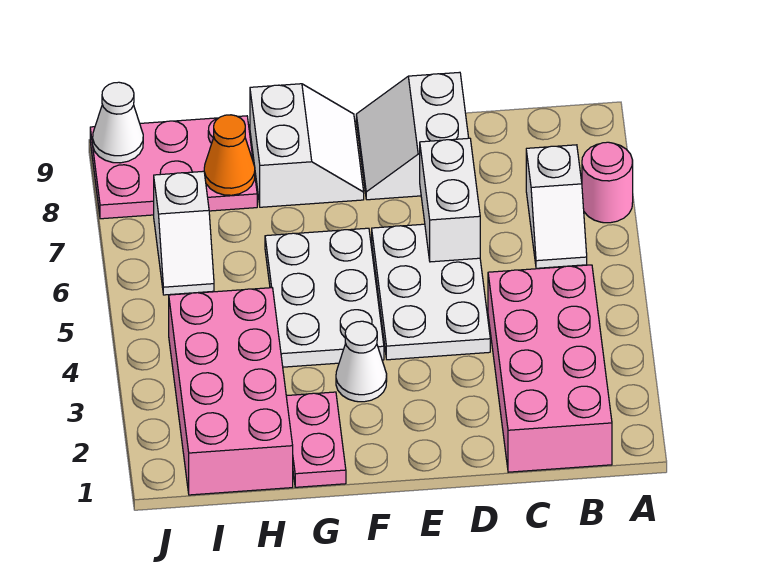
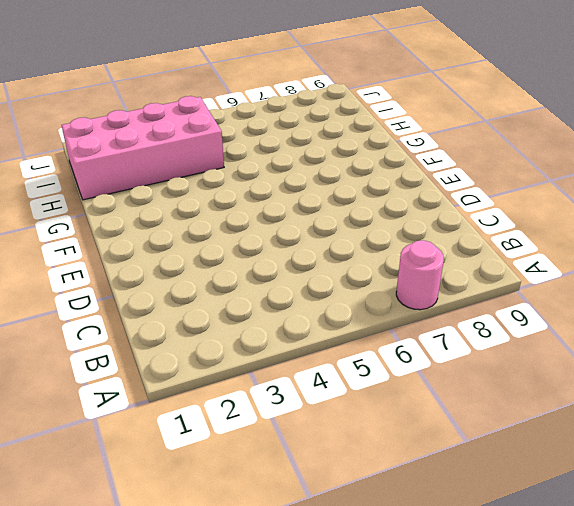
none -> pink 2x4 brick [488,265,612,472]
none -> white 1x2 slope [526,145,587,268]
none -> white 2x3 plate [372,224,490,360]

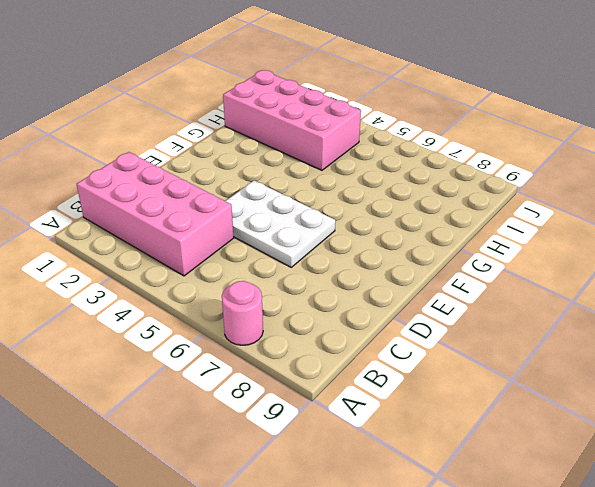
none -> white 1x2 slope [526,145,587,268]
none -> white 2x2 slope [356,72,469,200]
none -> white 1x1 cone [336,321,387,402]

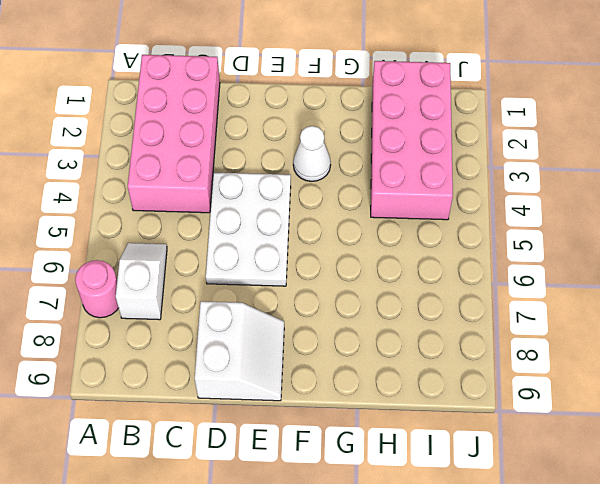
none -> white 2x3 plate [265,228,384,367]
none -> white 2x2 slope [250,84,364,207]
none -> pink 1x2 plate [286,392,346,487]

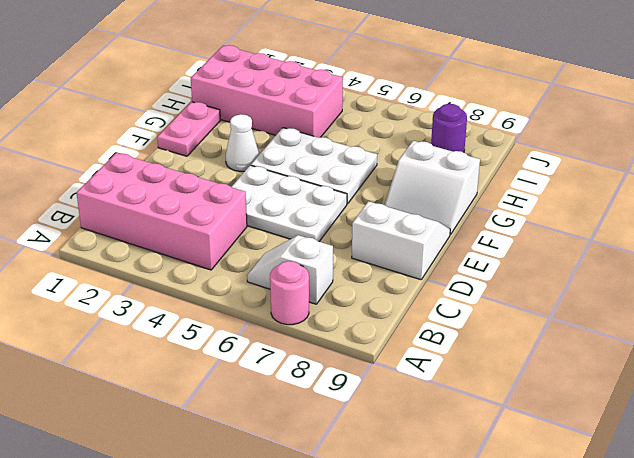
pink 1x2 plate [157,102,220,156] -> pink 1x2 plate turned to [286,392,346,487]
purple 1x1 round brick [431,104,467,152] -> pink 2x3 plate [90,116,257,219]
none -> white 1x2 slope [154,171,214,295]
none -> white 1x2 brick [420,138,480,262]
none -> orange 1x1 cone [204,115,255,195]

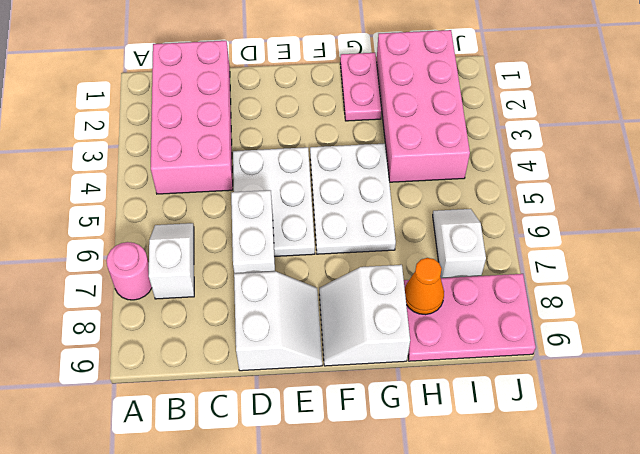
none -> white 1x1 cone [336,321,387,402]
none -> white 1x1 cone [93,82,143,163]

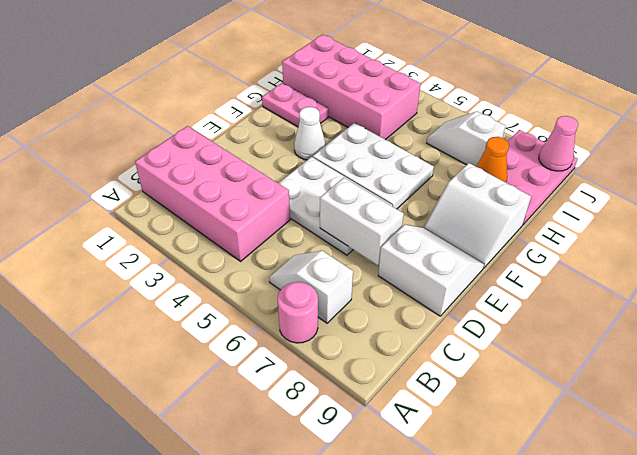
pink 1x1 cone [539,116,578,171] -> white 1x1 cone [93,82,143,163]

